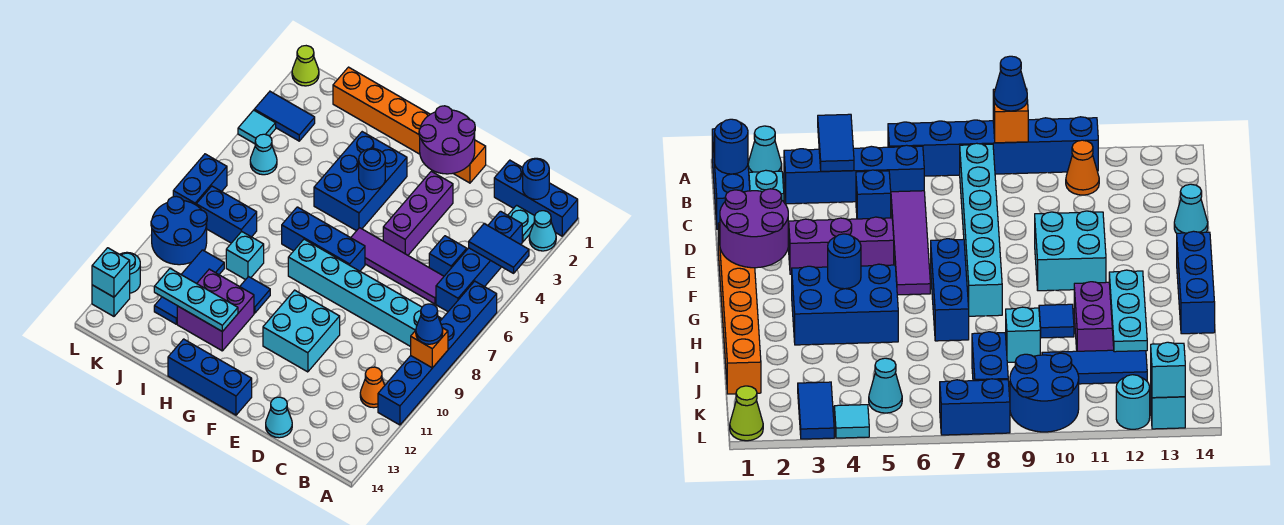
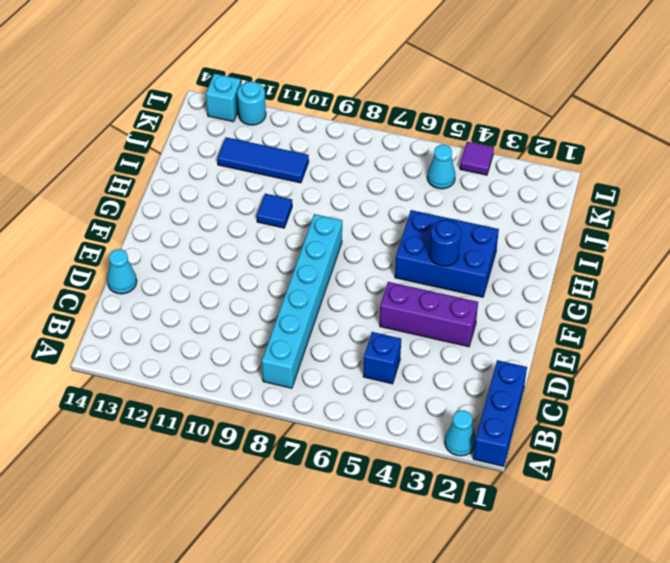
purple 1x1 tile [460,142,494,175] -> cyan 1x1 tile [238,110,276,144]
none -> blue 1x6 brick [378,281,497,425]
none -> cyan 1x1 plate [508,205,535,242]
none -> blue 1x4 brick [436,211,522,311]
none -> orange 1x1 cone [360,367,385,408]

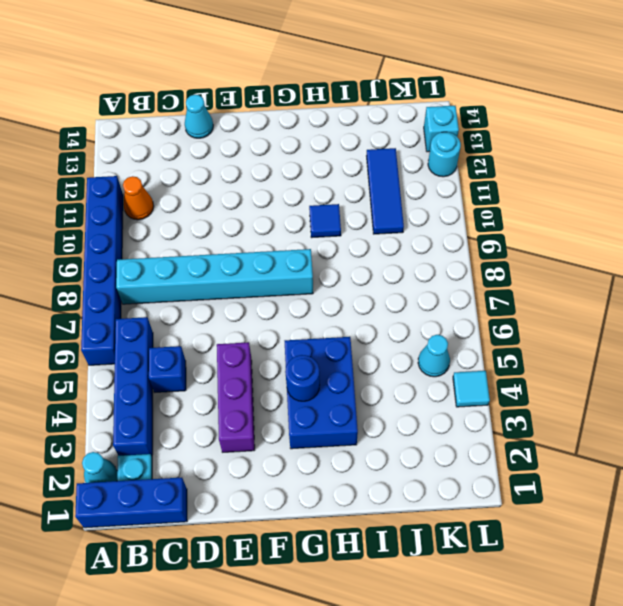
none -> purple 1x4 tile [351,228,444,304]
none -> orange 1x6 brick [333,67,486,183]
none -> cyan 2x2 brick [263,290,340,372]
none -> blue 1x3 brick [282,207,365,271]

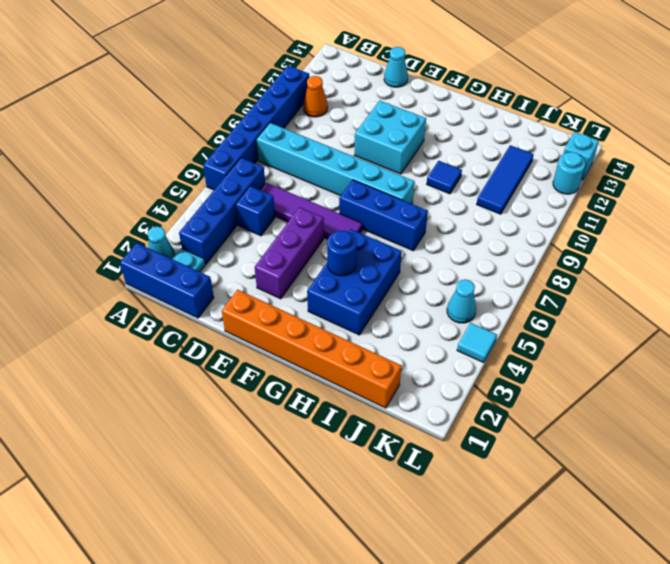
none -> blue 1x3 brick [168,339,252,415]
none -> purple 2x2 brick [177,269,254,351]
none -> cyan 1x1 brick [226,231,264,280]
none -> blue 1x2 brick [196,186,257,243]

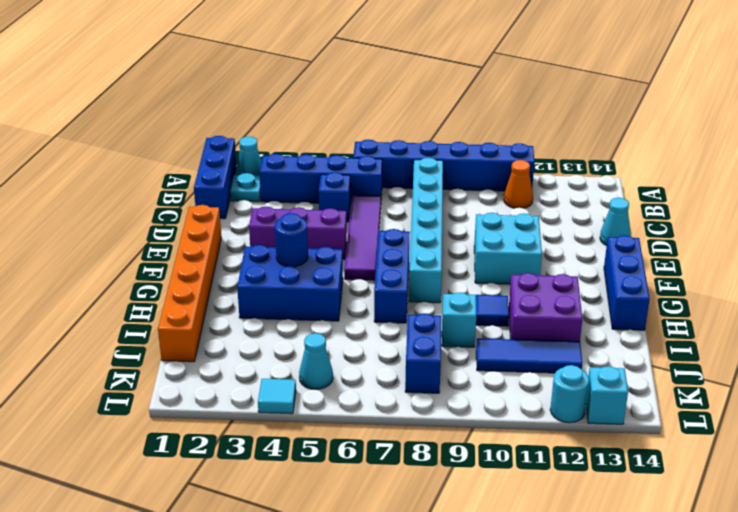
none -> blue 1x2 tile [254,92,315,141]
none -> blue 2x2 round brick [151,196,207,265]
none -> lime 1x1 cone [292,46,319,86]
none -> blue 1x2 brick [173,154,227,205]

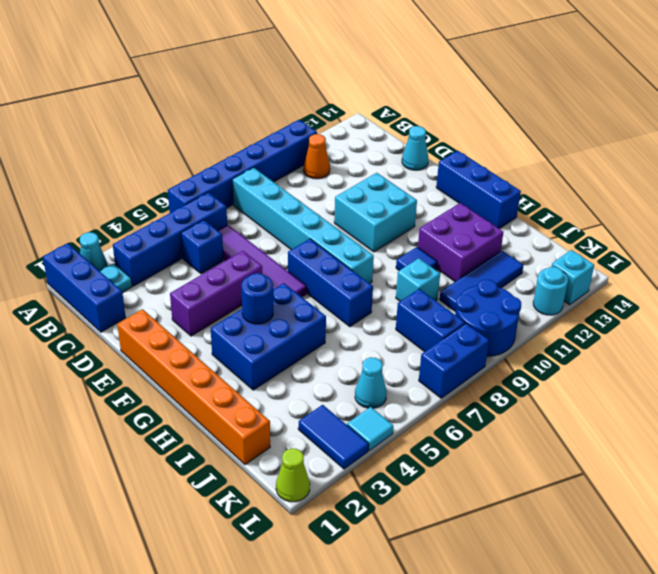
none -> blue 1x2 tile [469,224,529,273]
none -> orange 1x1 brick [411,328,448,368]
none -> blue 1x1 round brick [523,158,549,199]
none -> purple 2x2 round brick [419,106,475,174]

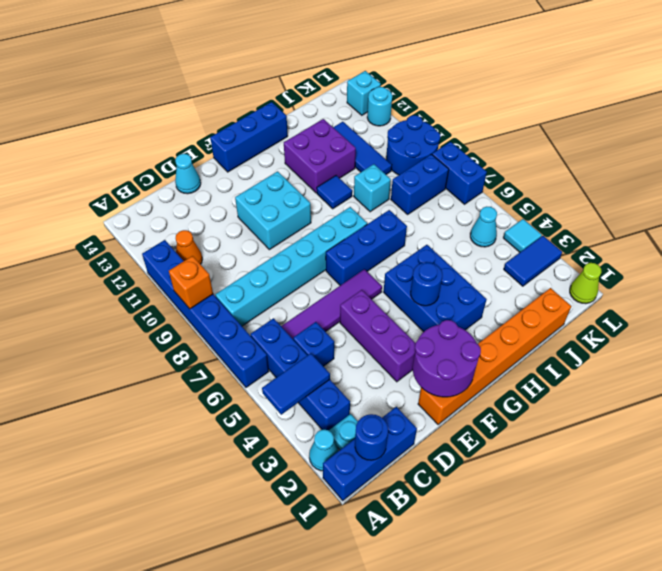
none -> cyan 1x3 plate [154,269,238,332]
none -> cyan 1x1 brick [92,248,130,297]
none -> blue 1x1 cone [416,304,443,344]

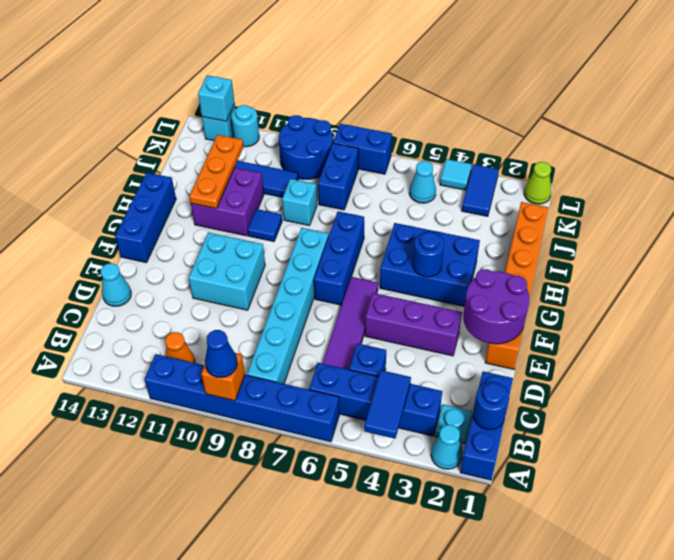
orange 1x3 plate [189,135,243,209] -> cyan 1x3 plate [154,269,238,332]

